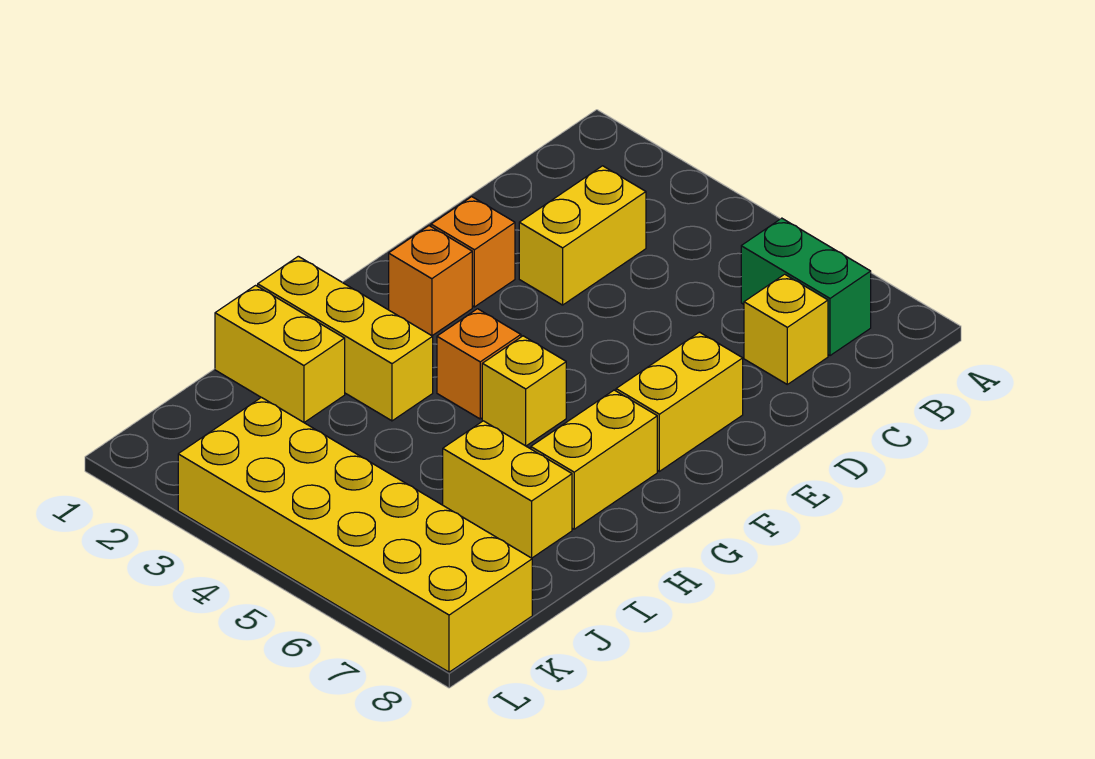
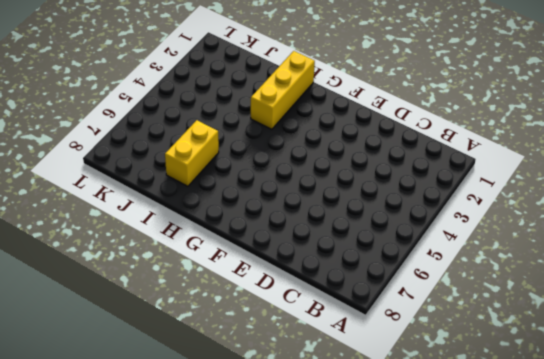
none -> green 1x2 brick [741,218,871,356]
none -> yellow 1x2 brick [519,166,646,305]
none -> yellow 1x1 brick [744,274,828,384]

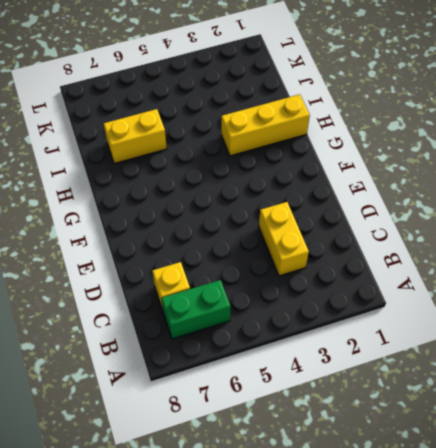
none -> orange 1x1 brick [431,197,515,307]
none -> yellow 1x2 brick [616,332,743,471]
none -> orange 1x1 brick [389,226,472,336]

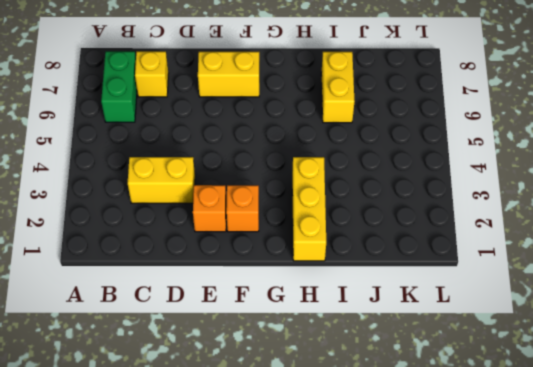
none -> orange 1x1 brick [437,309,521,419]
none -> yellow 1x1 brick [482,336,566,446]
none -> yellow 1x2 brick [531,390,657,529]

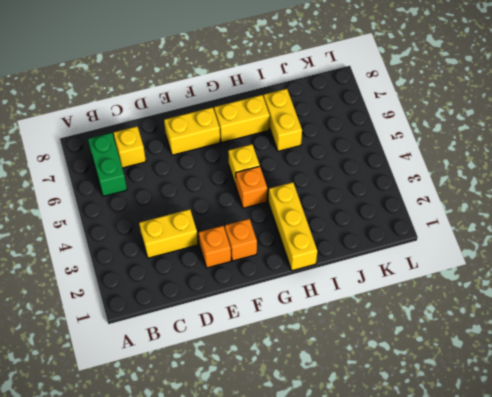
none -> yellow 1x2 brick [215,285,345,422]
none -> yellow 2x6 brick [178,397,532,672]

